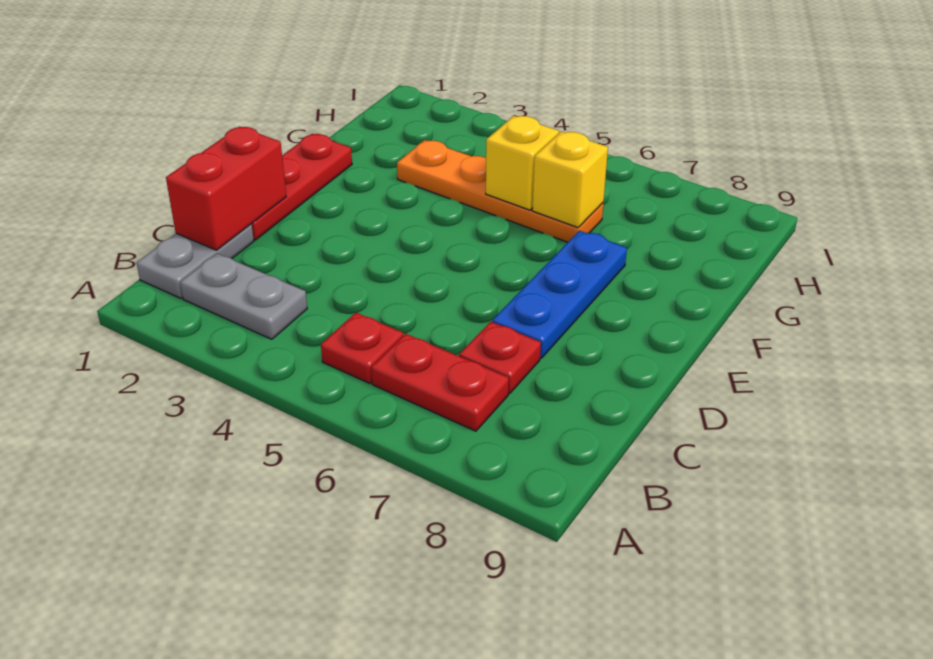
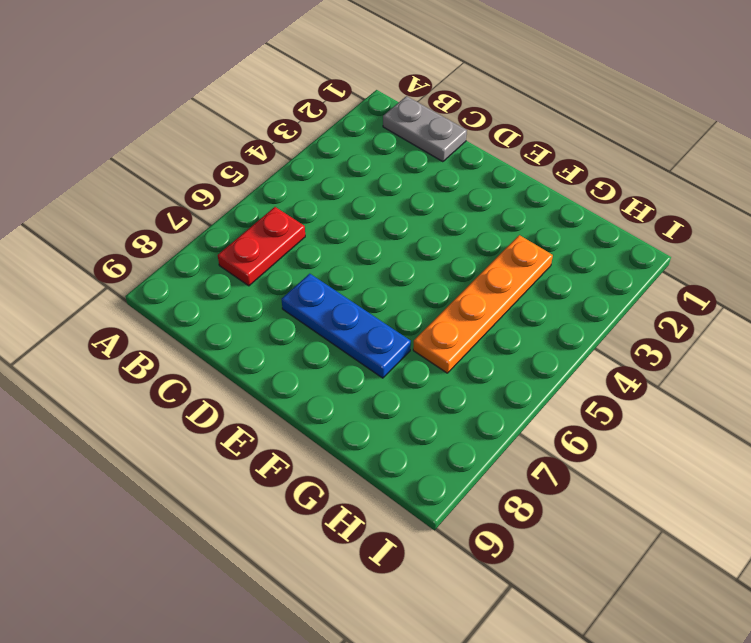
none -> grey 1x2 plate [180,254,307,339]
none -> red 1x1 plate [321,313,403,383]

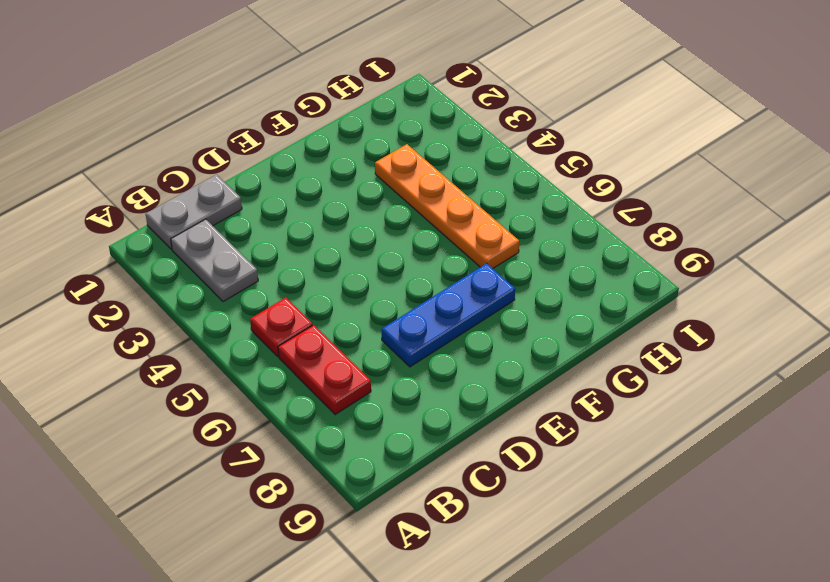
none -> red 1x1 plate [459,322,541,394]
none -> red 1x3 plate [252,134,352,240]

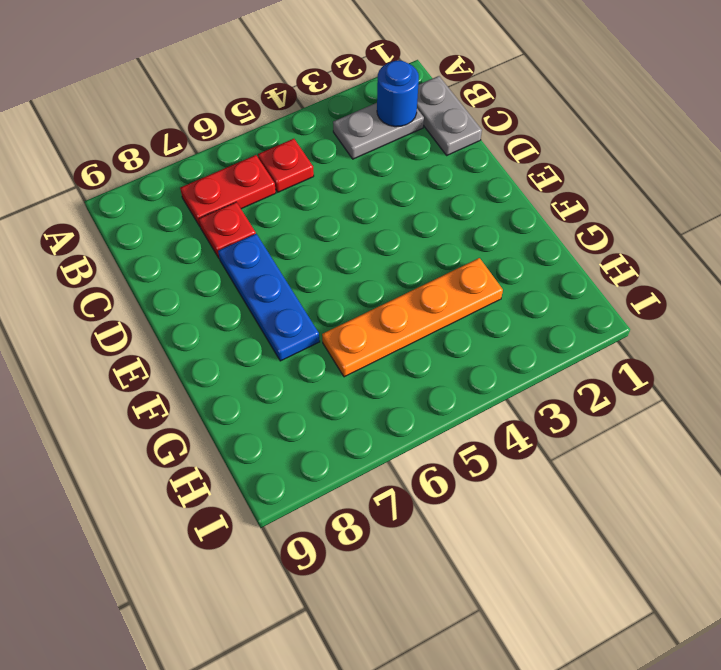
blue 1x1 round brick [377,61,419,127] -> none
none -> red 1x3 plate [252,134,352,240]
none -> red 1x2 brick [166,127,286,250]

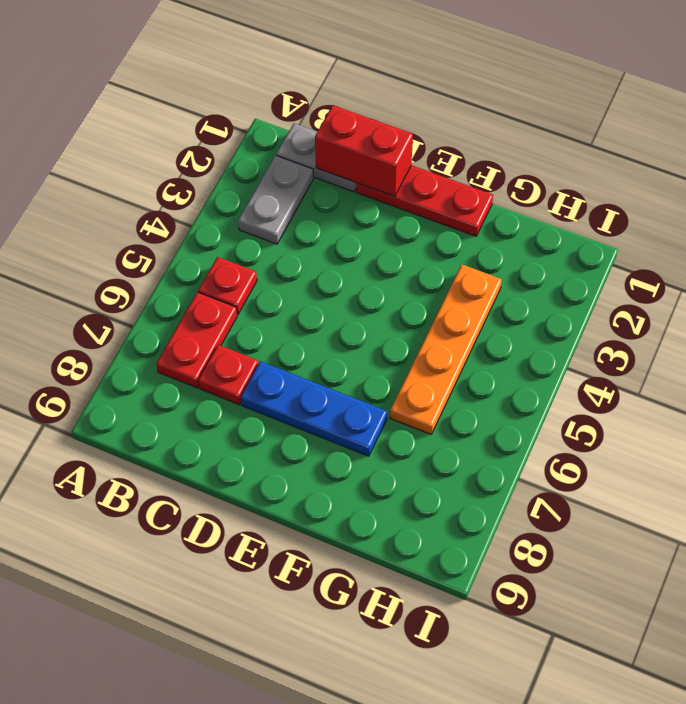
none -> yellow 1x1 brick [486,116,559,210]
none -> yellow 1x1 brick [532,131,608,228]

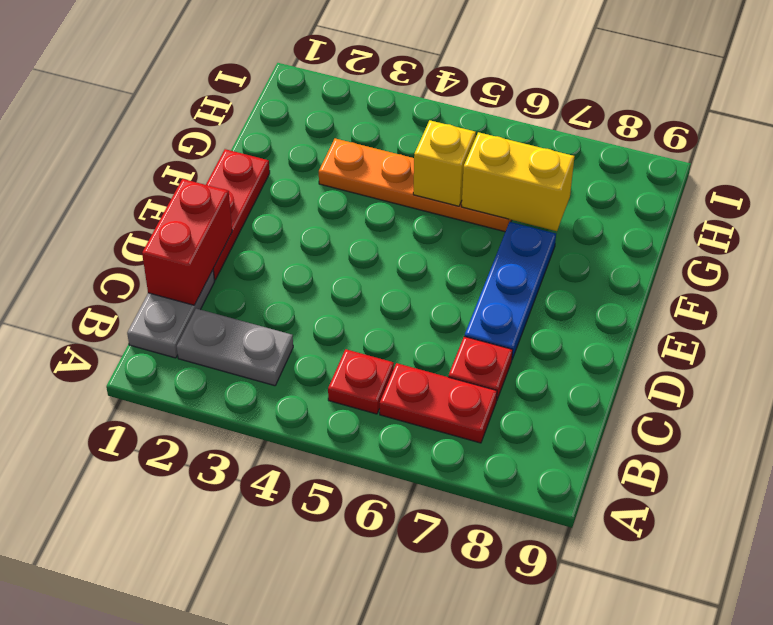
yellow 1x2 brick [462,132,574,231] -> yellow 1x1 brick [532,131,608,228]

